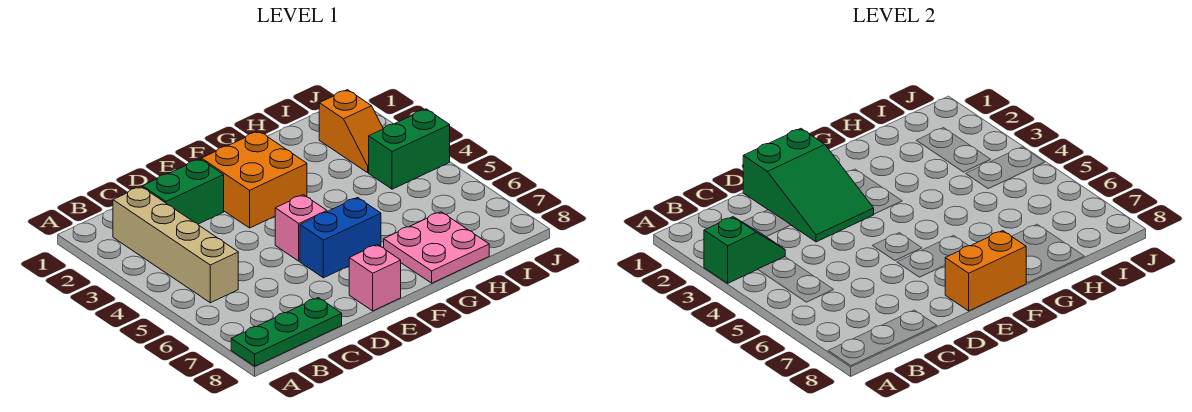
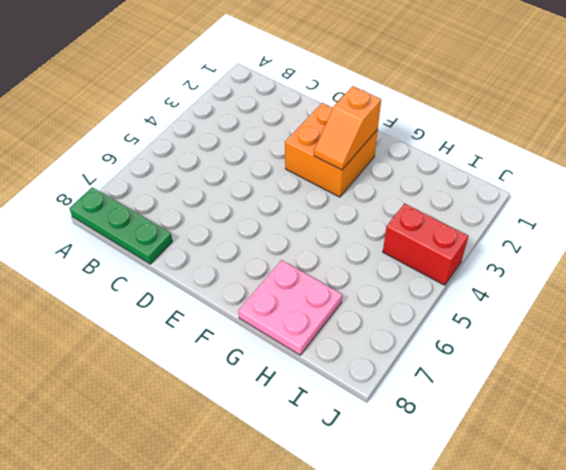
orange 1x2 slope [314,86,381,170] -> orange 1x2 slope moved to [319,90,383,173]
red 1x2 brick [383,204,468,285] -> green 1x2 brick [369,109,450,189]
none -> tan 1x4 brick [113,187,238,303]
none -> green 1x2 brick [143,159,224,224]
none -> pink 1x1 brick [275,195,327,261]

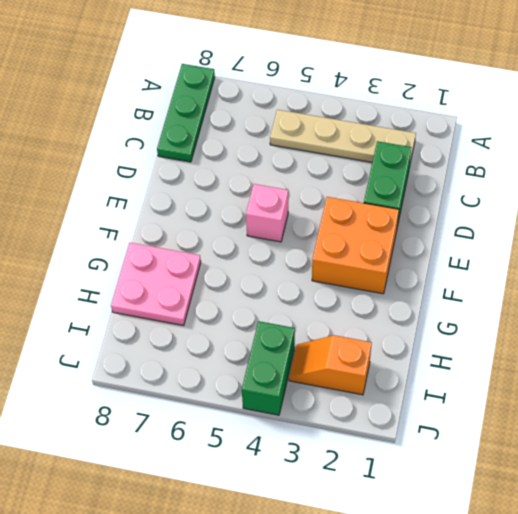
tan 1x4 plate [270,110,416,163] -> tan 1x4 brick [113,187,238,303]
none -> blue 1x2 brick [300,198,381,278]
none -> pink 1x1 brick [349,245,401,311]
none -> green 1x2 slope [704,217,785,283]

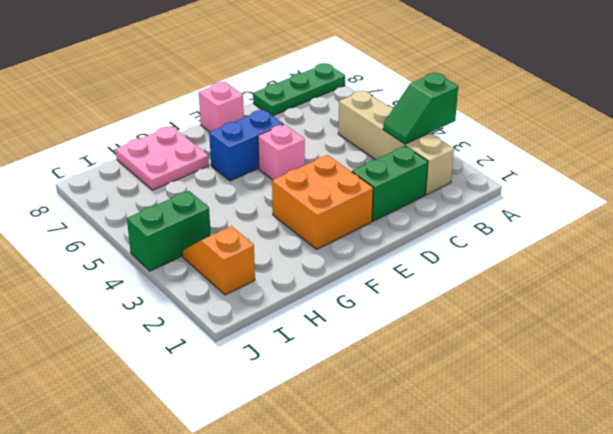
none -> green 2x3 slope [743,129,874,242]
none -> orange 1x2 brick [945,231,1026,311]

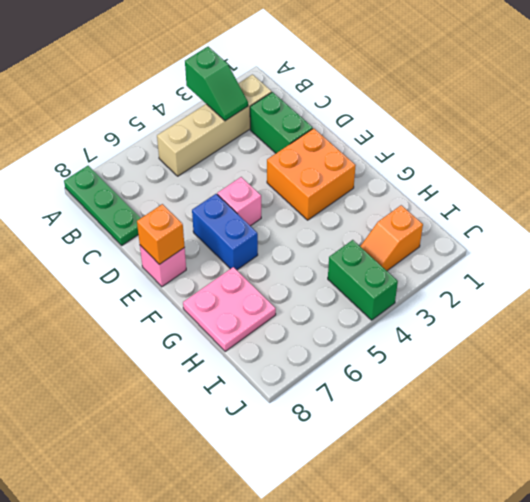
orange 1x1 brick [137,204,185,264] -> orange 1x2 brick [945,231,1026,311]
none -> green 2x3 slope [743,129,874,242]

